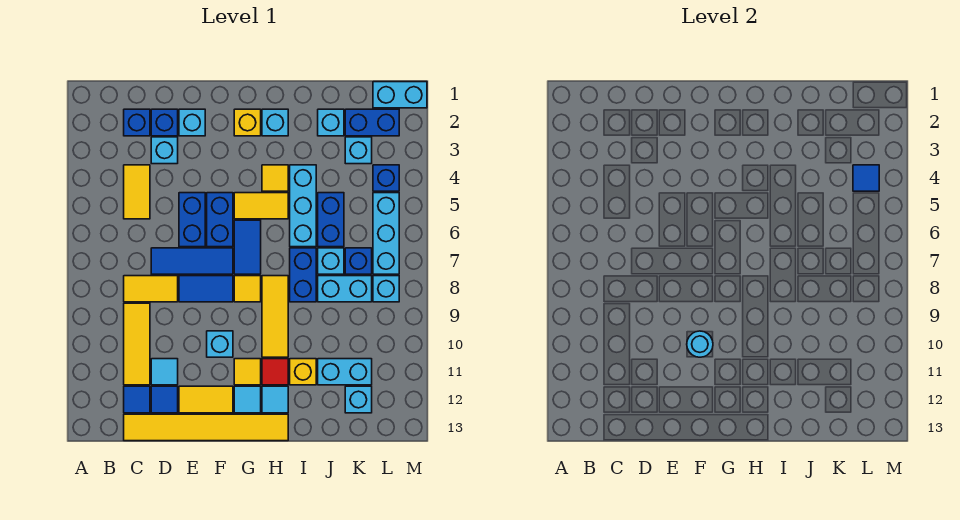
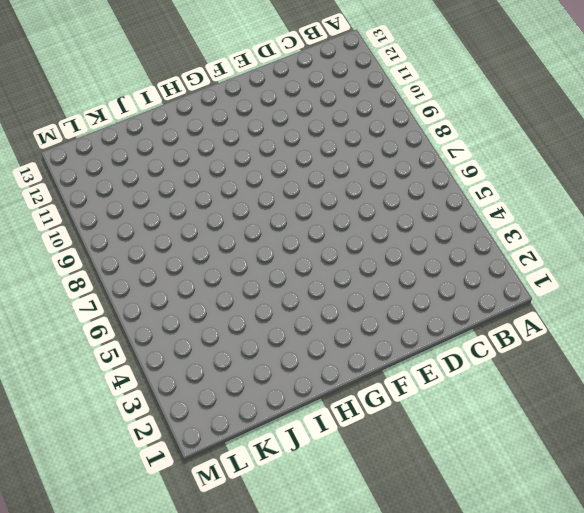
none -> blue 1x1 brick [124,109,150,136]
none -> yellow 1x2 tile [124,165,150,219]
none -> yellow 1x2 tile [124,276,178,302]
none -> yellow 1x3 tile [124,303,150,385]

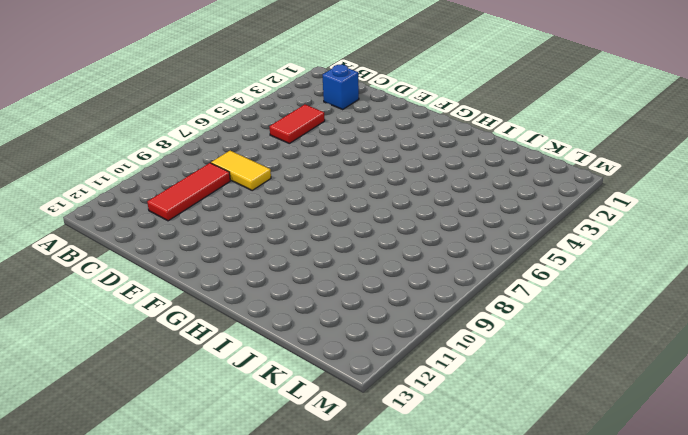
red 1x2 tile [270,105,325,143] -> yellow 1x2 tile [124,165,150,219]
red 1x3 tile [147,163,230,221] -> yellow 1x3 tile [124,303,150,385]
none -> blue 1x1 tile [124,386,150,413]
none -> yellow 1x6 tile [124,414,288,441]
none -> blue 1x1 brick [151,109,178,136]
none -> cyan 1x1 brick [151,137,178,164]

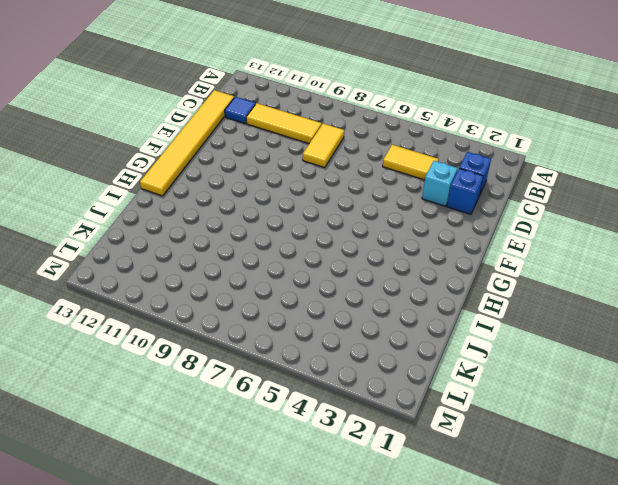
none -> blue 1x3 tile [151,248,233,274]
none -> cyan 1x1 tile [151,359,178,385]
none -> blue 1x1 tile [151,386,178,413]
none -> cyan 1x1 brick [179,109,205,136]

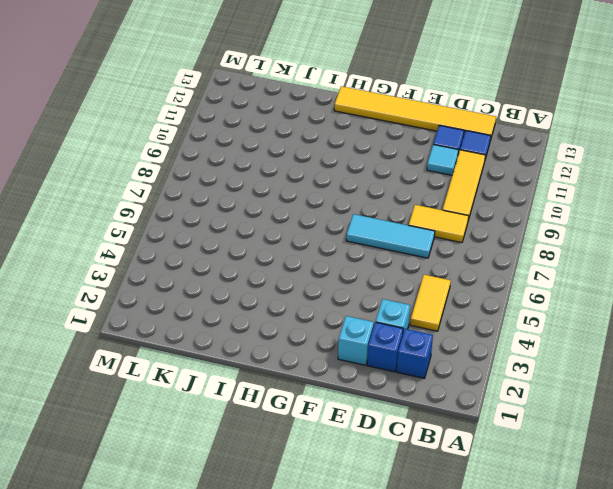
cyan 1x3 tile [346,214,435,258] -> blue 1x3 tile [151,248,233,274]
none -> blue 1x2 brick [179,193,205,247]
none -> blue 1x2 tile [179,276,233,302]
none -> yellow 1x2 tile [179,386,233,413]
none -> blue 1x2 brick [207,193,233,247]

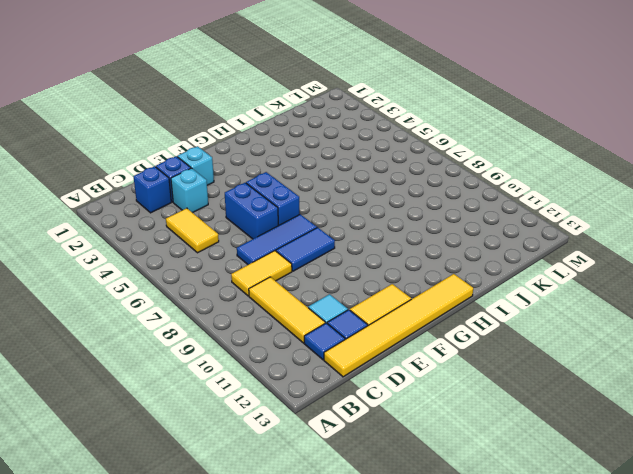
none -> cyan 1x1 brick [207,331,233,357]
none -> yellow 1x1 brick [234,109,261,136]
none -> yellow 1x2 tile [234,193,288,219]
none -> blue 1x2 tile [234,220,261,274]

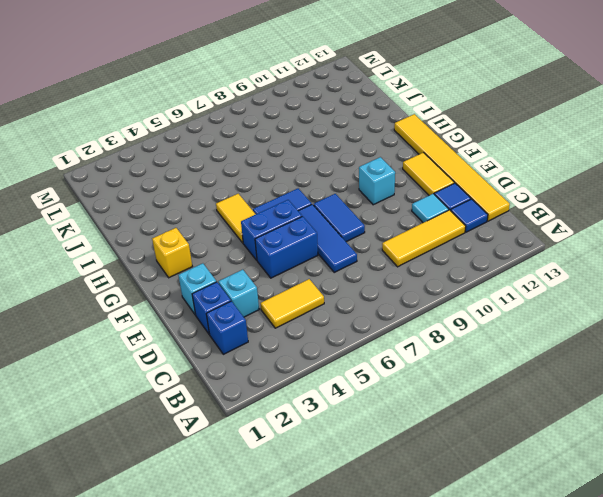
none -> yellow 1x2 tile [124,276,178,302]
none -> yellow 1x1 tile [234,276,261,302]
none -> yellow 1x1 tile [234,359,261,385]
none -> cyan 1x1 tile [234,386,261,413]

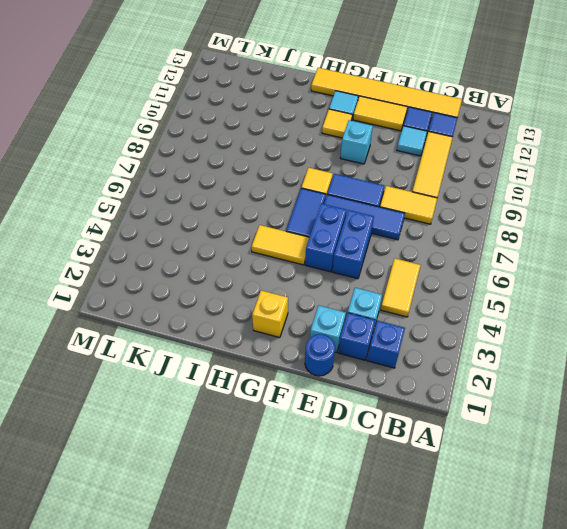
blue 1x1 round brick [305,334,335,376] -> none
none -> cyan 1x1 brick [262,109,288,136]
none -> yellow 1x1 tile [262,165,288,191]
none -> yellow 1x3 tile [262,276,288,357]
none -> red 1x1 tile [262,359,288,385]

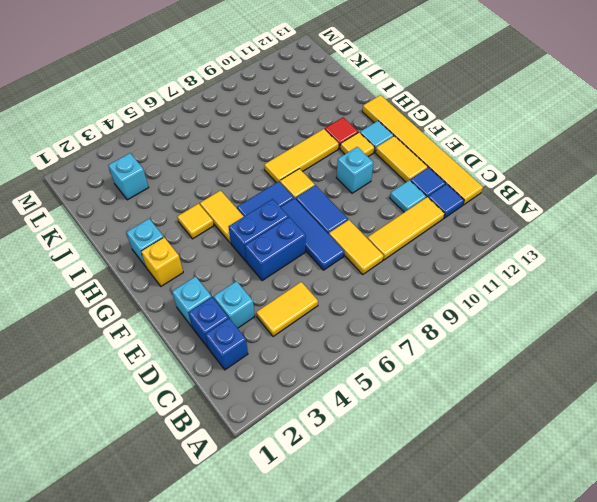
none -> cyan 1x1 tile [262,386,288,413]
none -> cyan 1x3 brick [290,165,316,247]
none -> blue 1x2 brick [290,248,316,302]
none -> yellow 1x1 brick [290,359,316,385]

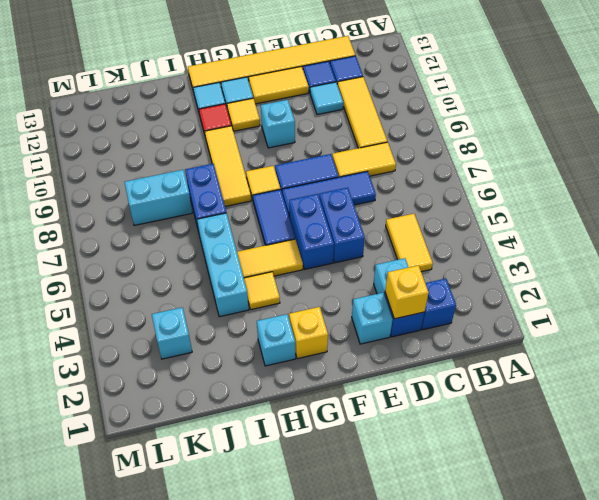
yellow 1x1 brick [385,265,429,319] -> yellow 1x1 brick moved to [290,359,316,385]
none -> cyan 1x1 brick [318,109,344,136]
none -> blue 1x2 brick [318,193,344,247]
none -> cyan 1x1 brick [318,248,344,274]
none -> cyan 1x2 brick [318,359,372,385]

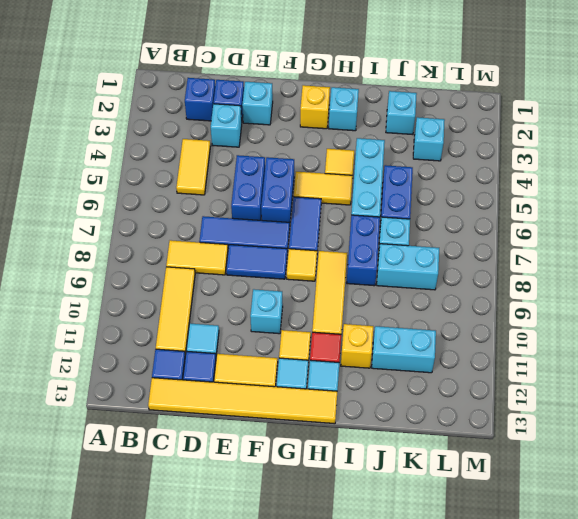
none -> blue 1x2 brick [345,109,399,136]
none -> blue 1x1 brick [345,248,372,274]
none -> cyan 1x1 brick [345,386,372,413]
none -> cyan 1x2 brick [373,82,427,108]

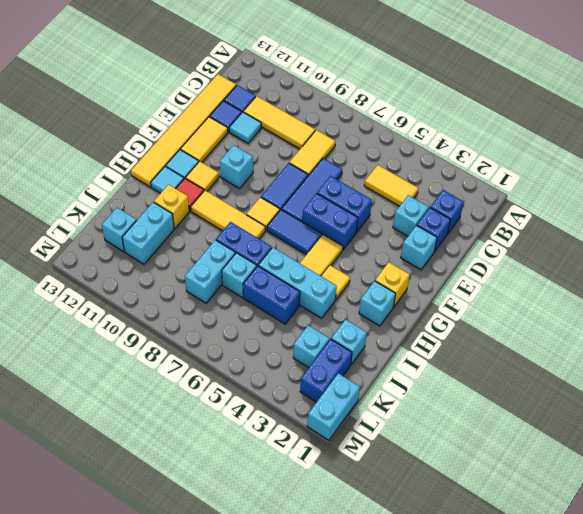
none -> blue 1x1 brick [345,248,372,274]
none -> blue 1x1 brick [373,165,399,191]
none -> cyan 1x3 brick [373,193,399,274]
none -> cyan 1x1 brick [373,276,399,302]

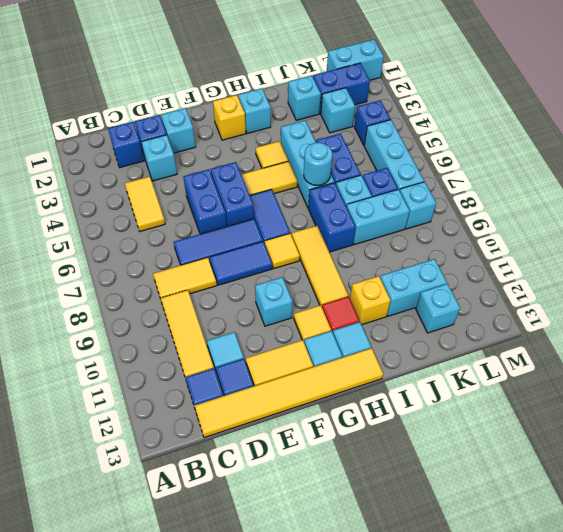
cyan 1x1 round brick [304,143,332,185] -> cyan 1x1 round brick moved to [687,331,713,357]
none -> blue 1x1 tile [853,165,879,191]

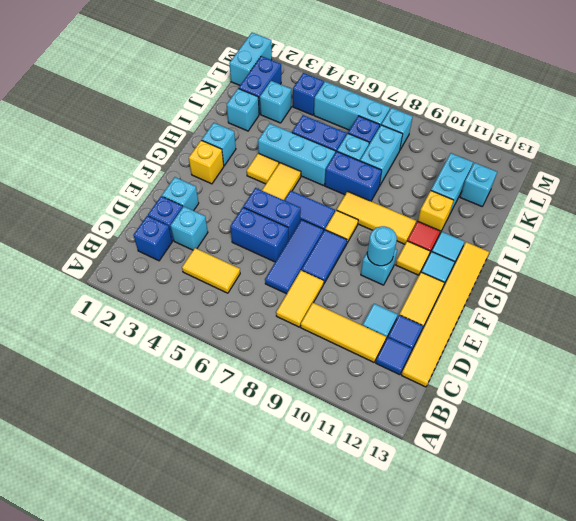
none -> blue 1x1 tile [853,165,879,191]

